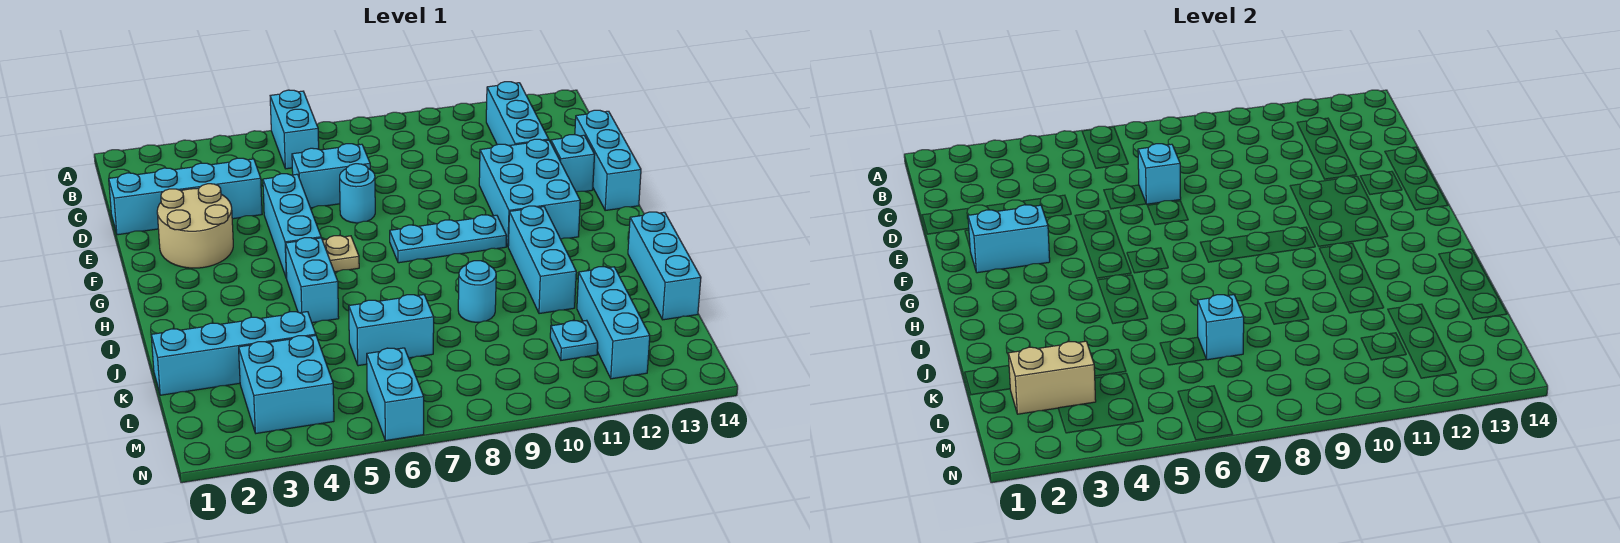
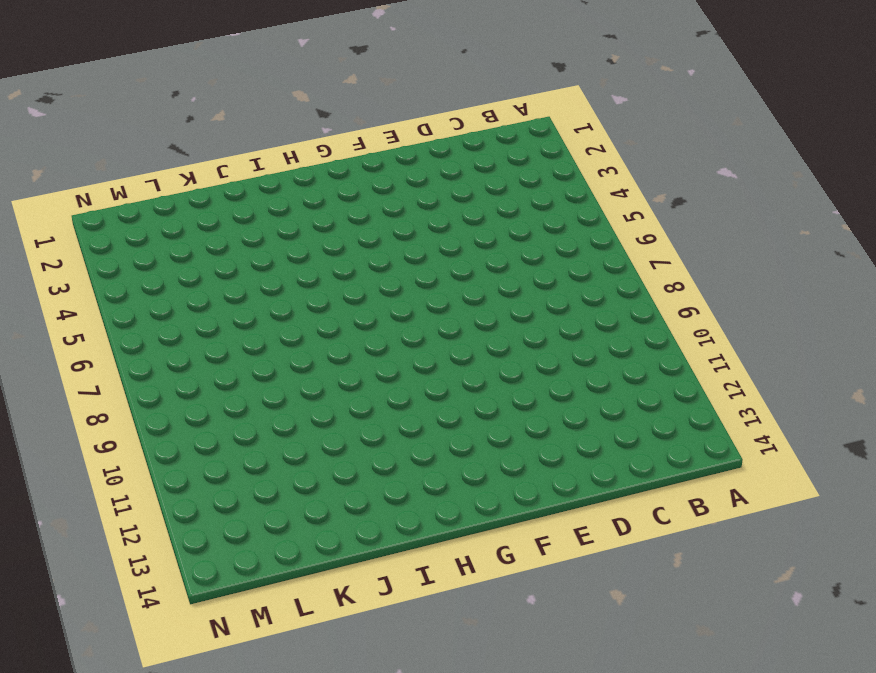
none -> cyan 1x2 brick [270,90,319,169]
none -> cyan 1x3 brick [486,82,549,146]
none -> cyan 1x4 brick [109,158,262,235]

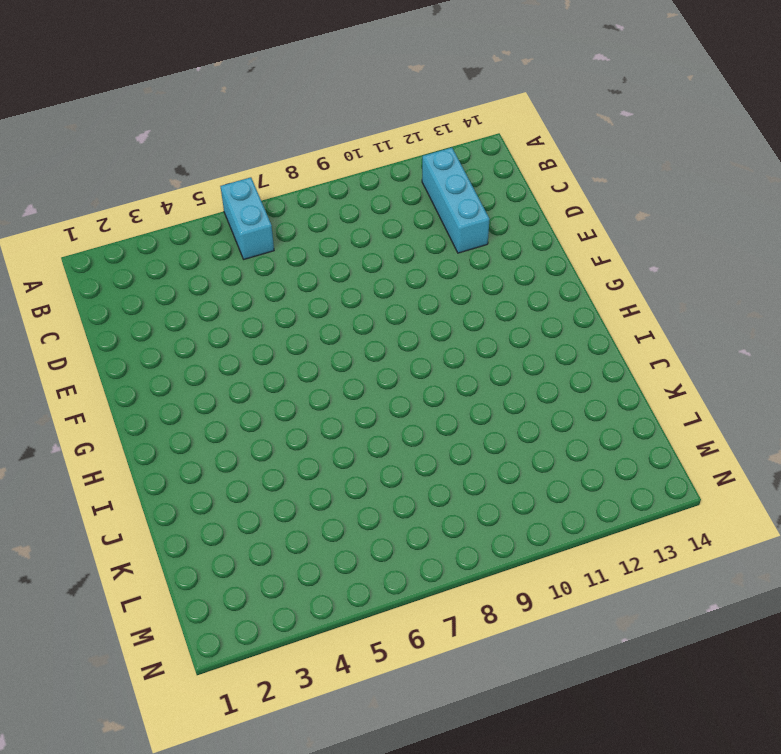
none -> cyan 1x4 brick [109,158,262,235]
none -> cyan 1x2 brick [292,144,370,208]
none -> cyan 1x3 brick [575,110,641,210]

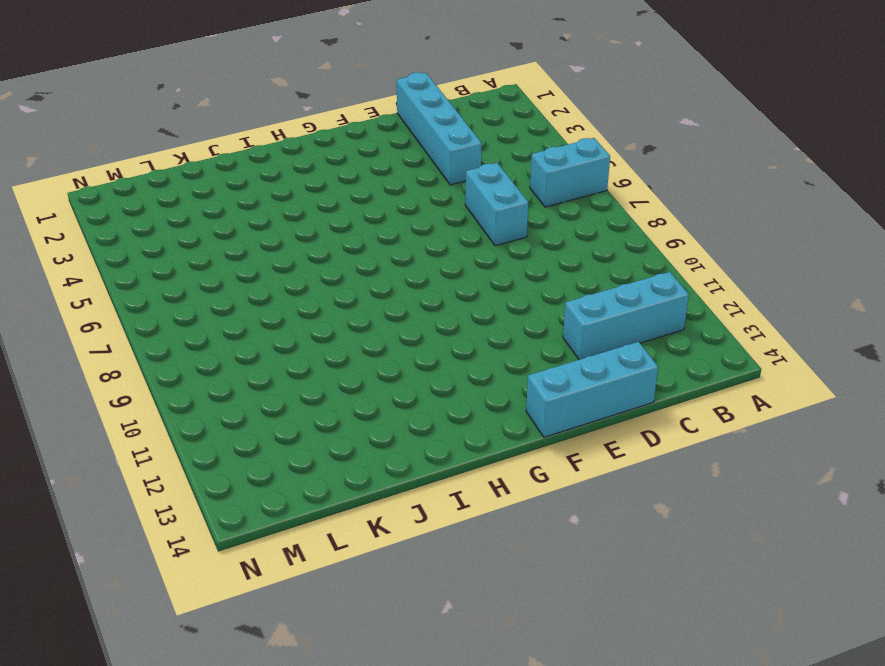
none -> tan 2x2 round brick [157,184,233,268]
none -> cyan 1x3 brick [263,174,321,278]
none -> cyan 1x1 round brick [340,164,375,223]

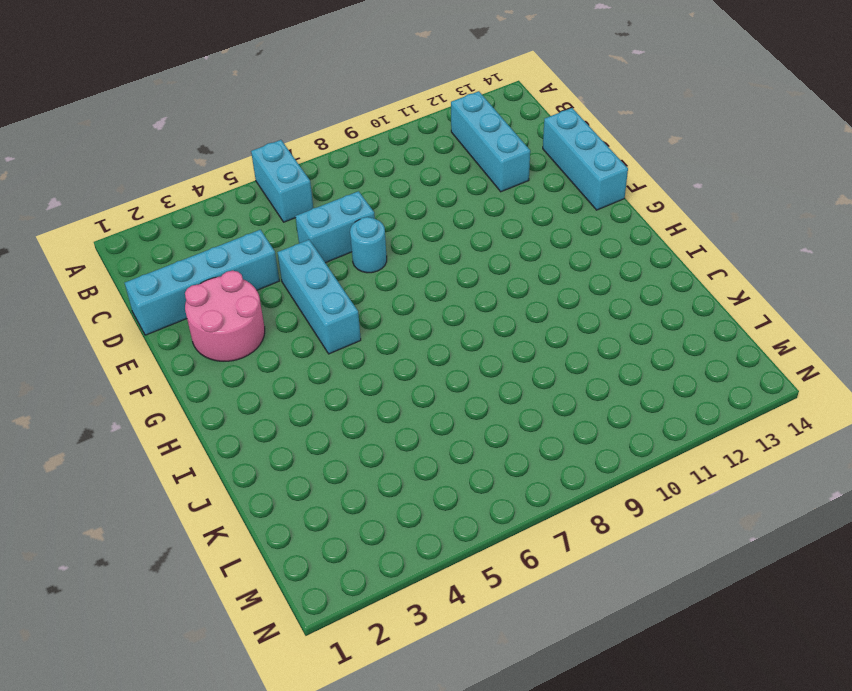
pink 2x2 round brick [185,271,265,361] -> tan 2x2 round brick [157,184,233,268]
none -> cyan 2x3 brick [479,139,580,246]
none -> cyan 1x1 brick [551,135,595,192]
none -> tan 1x1 plate [323,236,359,272]

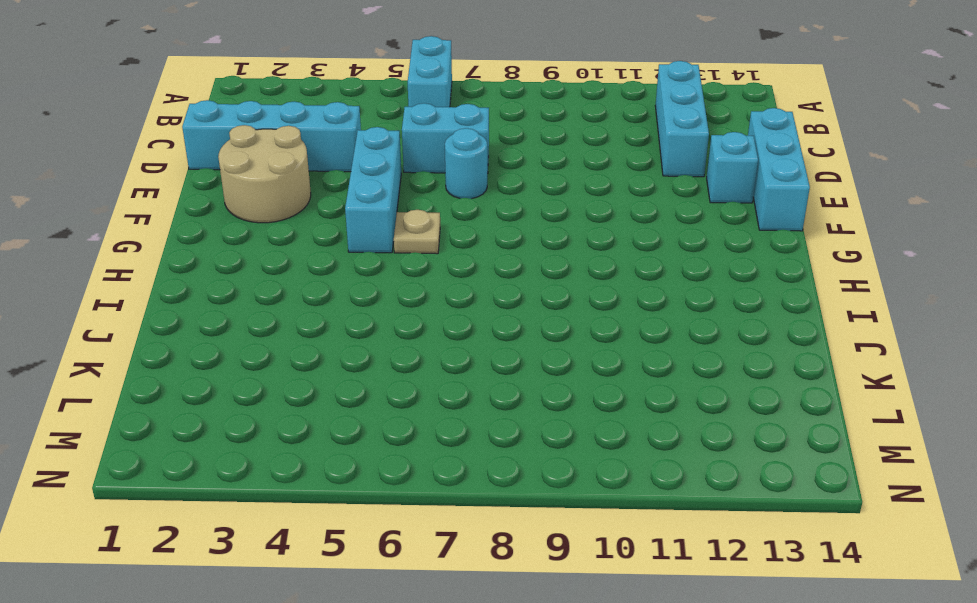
none -> cyan 2x3 brick [479,139,580,246]
none -> cyan 1x3 plate [390,215,507,263]
none -> cyan 1x2 brick [286,238,339,323]

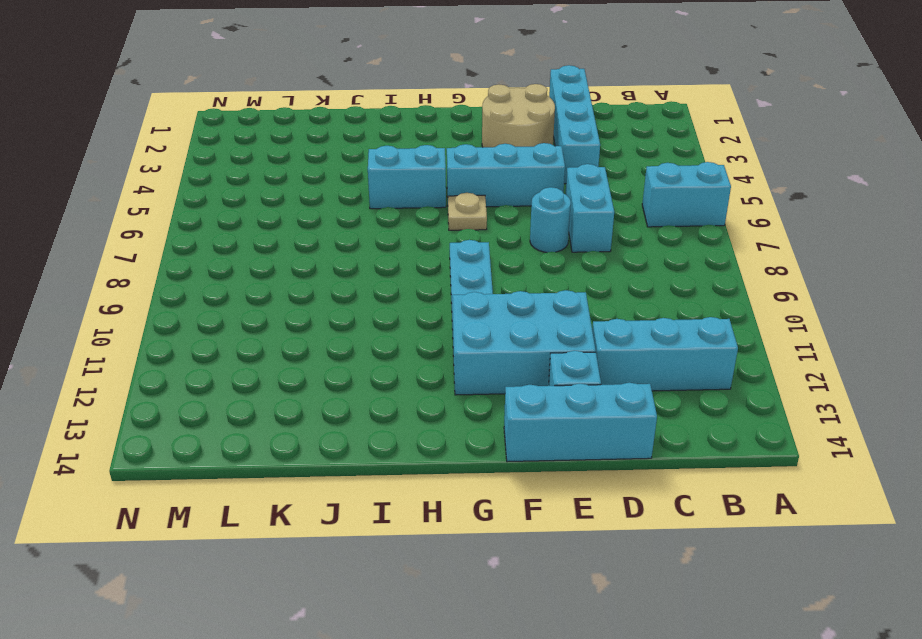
none -> cyan 1x3 brick [508,206,576,314]
none -> cyan 1x3 brick [628,212,701,320]
none -> cyan 1x1 round brick [458,261,496,322]

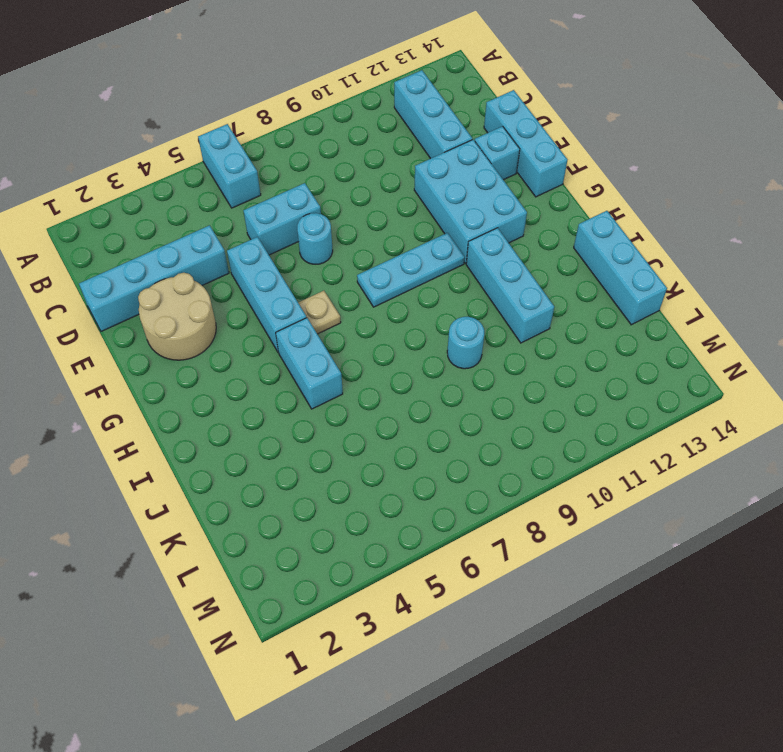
none -> cyan 1x4 brick [151,312,316,395]
none -> cyan 1x2 brick [349,295,434,366]
none -> cyan 1x3 brick [577,267,650,379]

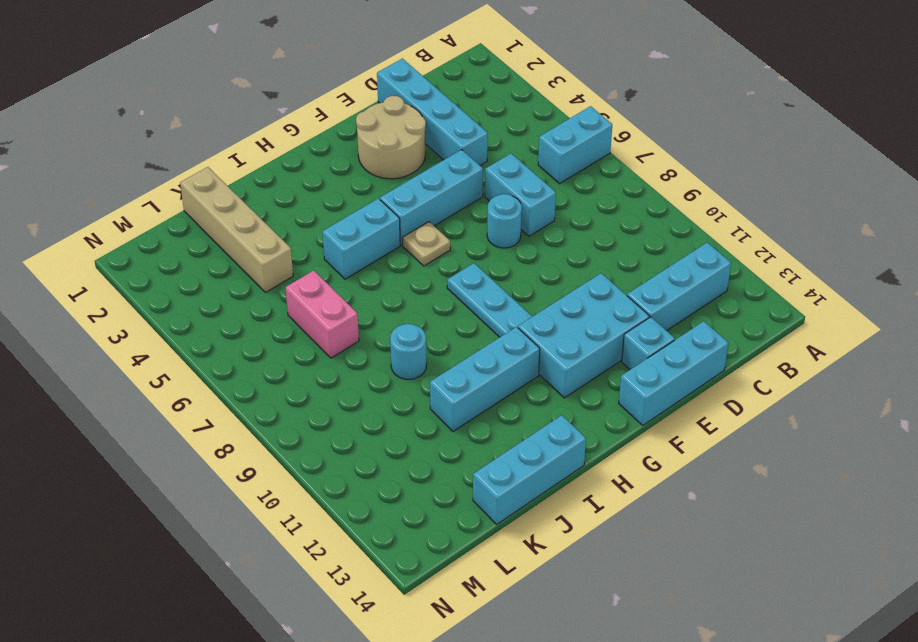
tan 1x4 brick [180,167,293,292] -> cyan 1x4 brick [151,312,316,395]
pink 1x2 brick [285,270,359,358] -> cyan 1x2 brick [349,295,434,366]
none -> cyan 1x3 brick [577,267,650,379]
none -> cyan 2x2 brick [239,335,334,433]
none -> cyan 1x1 plate [550,320,598,360]

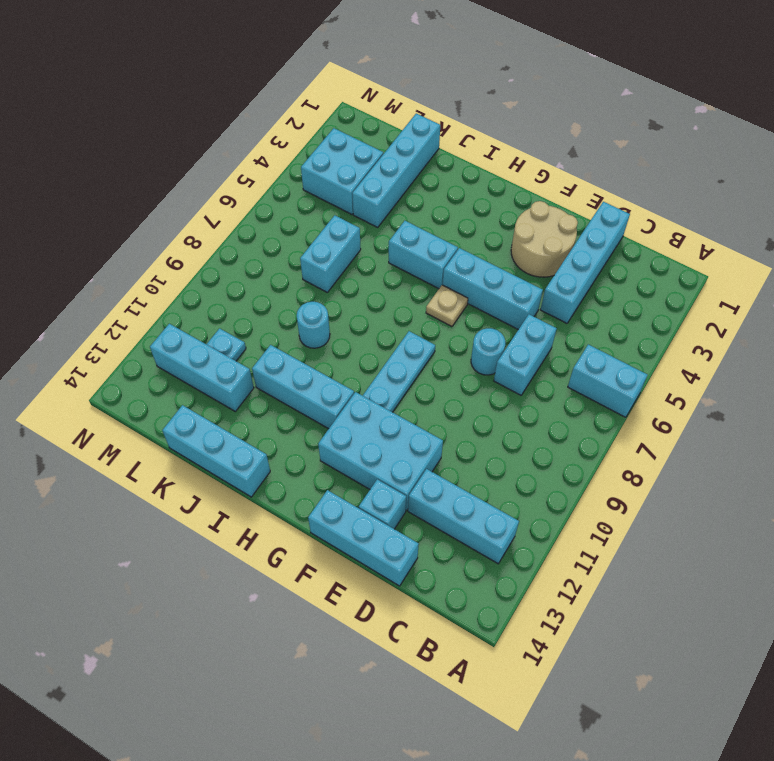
none -> cyan 1x2 brick [367,348,424,441]
none -> cyan 1x1 brick [1138,144,1181,204]
none -> cyan 1x2 brick [968,205,1050,273]

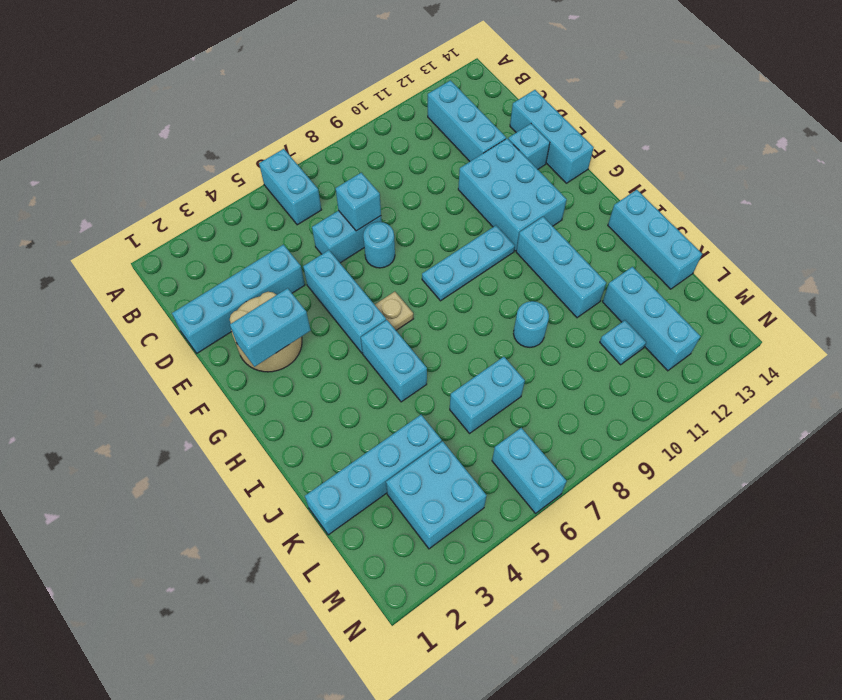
none -> cyan 1x1 brick [1198,295,1244,360]
none -> tan 1x2 brick [1008,341,1096,414]

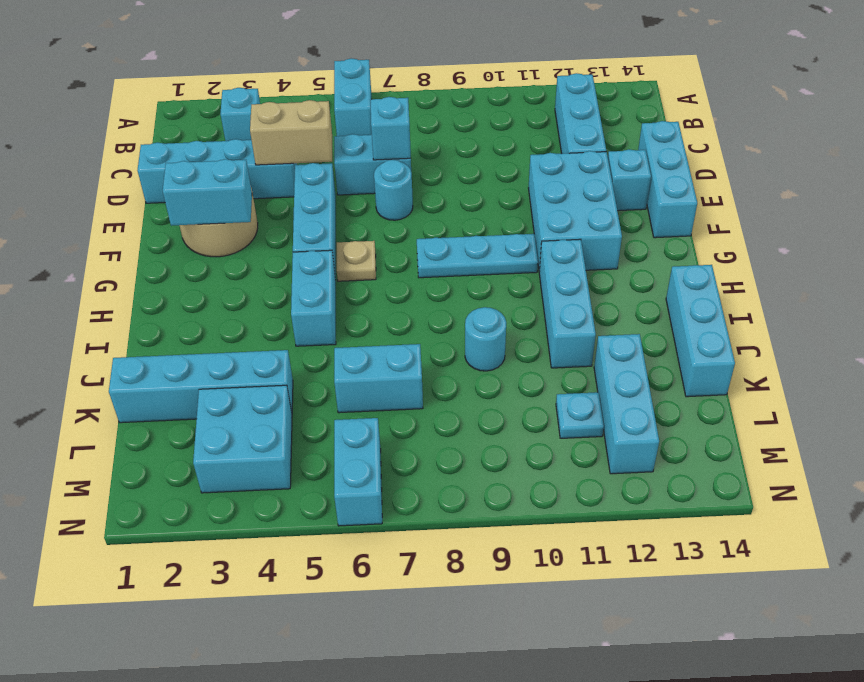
cyan 1x1 brick [220,88,260,141] -> cyan 1x1 brick moved to [1198,295,1244,360]
tan 1x2 brick [250,100,332,165] -> tan 1x2 brick moved to [1008,341,1096,414]

